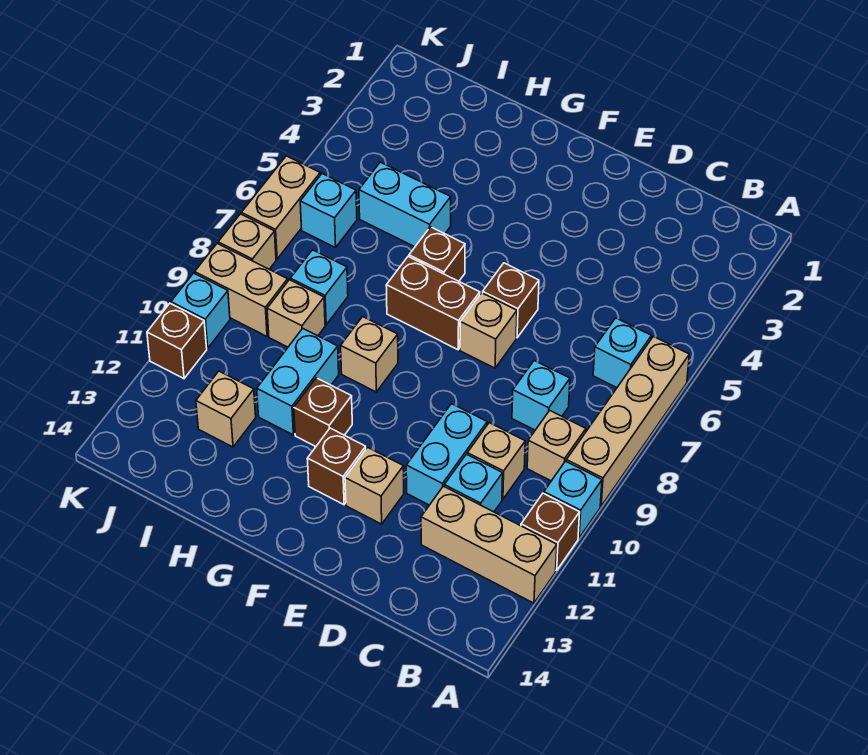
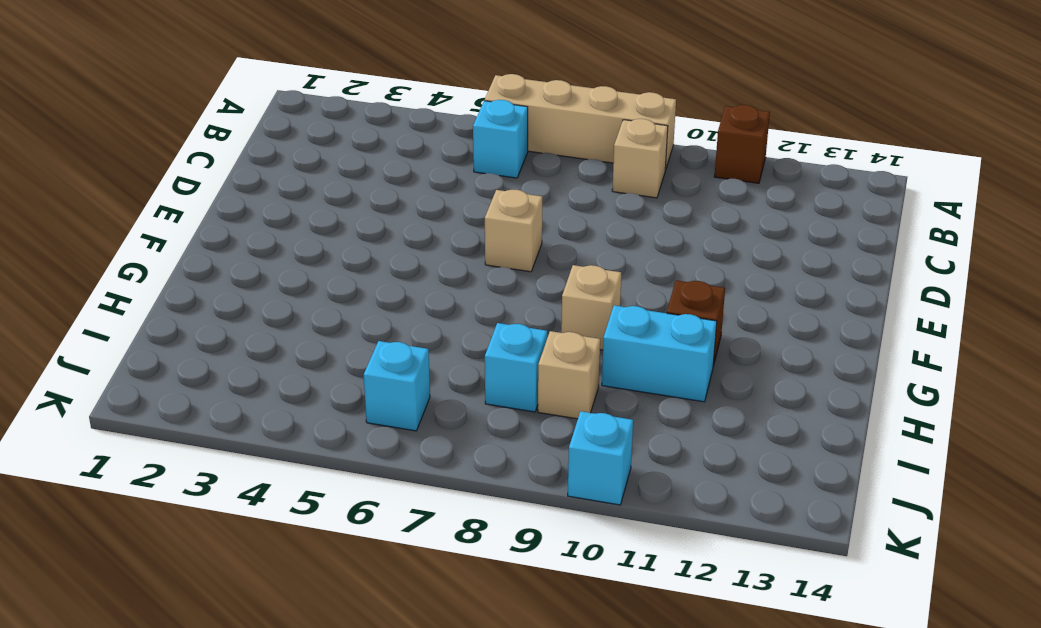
none -> cyan 1x1 brick [544,461,602,538]
none -> tan 1x3 brick [421,486,557,603]
none -> cyan 1x1 brick [512,361,570,430]

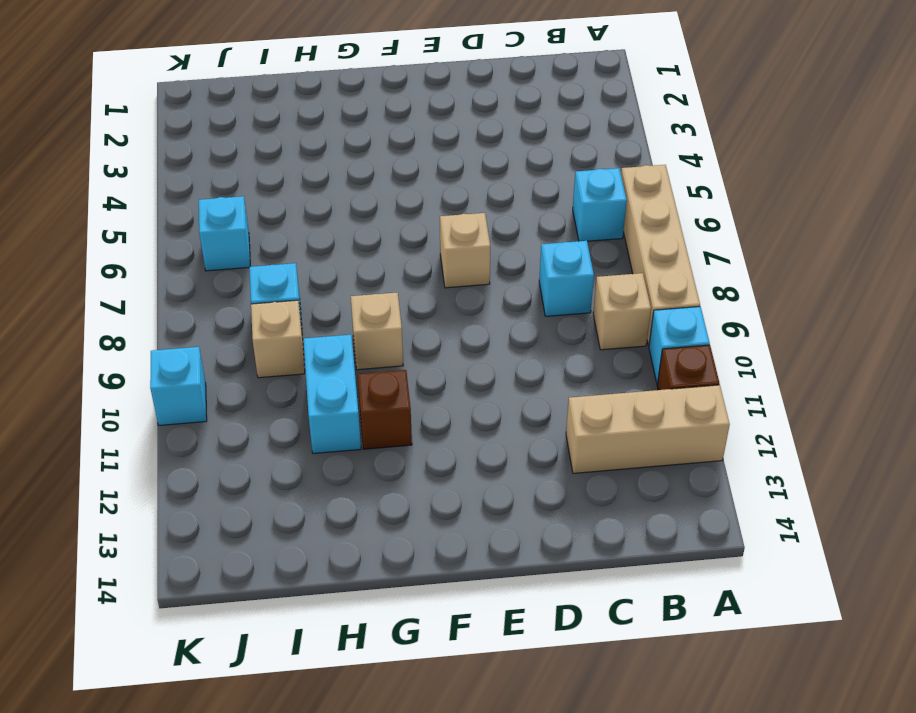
none -> tan 1x1 brick [467,423,525,499]
none -> cyan 1x1 brick [444,454,503,512]
none -> cyan 1x2 brick [406,404,487,505]

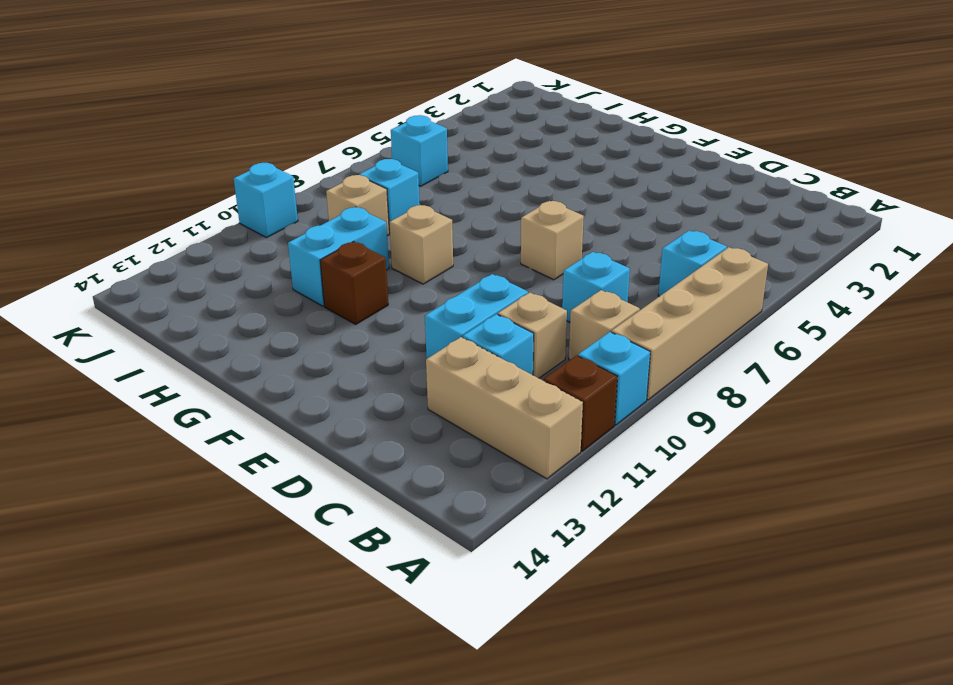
none -> brown 1x1 brick [483,263,539,338]
none -> tan 1x1 brick [345,447,404,524]
none -> brown 1x2 brick [386,257,480,350]

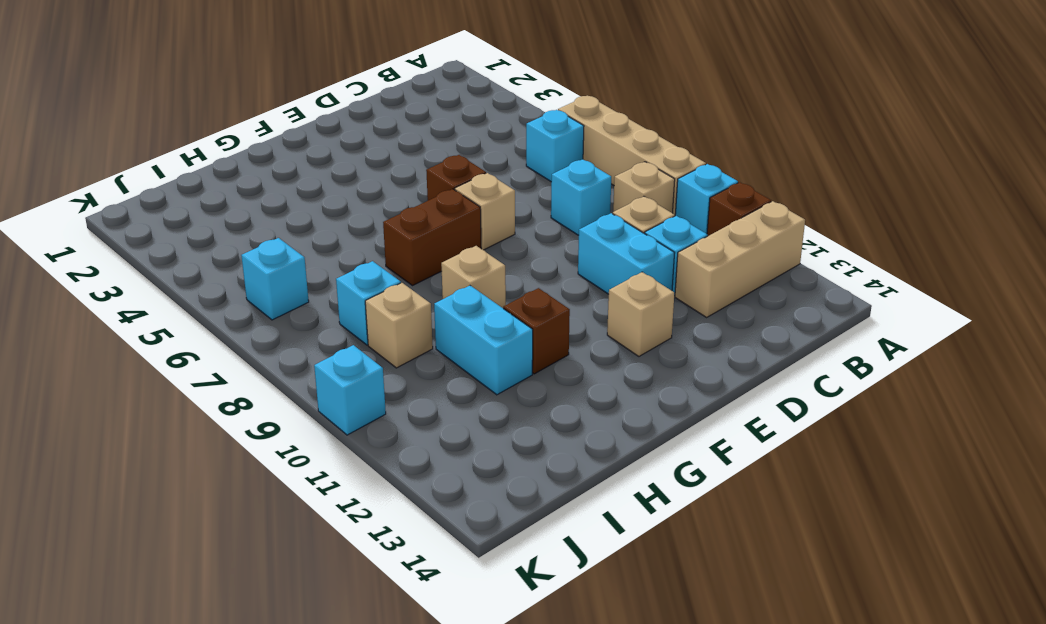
none -> brown 1x1 brick [307,428,366,505]
none -> brown 1x1 brick [409,227,465,281]
none -> cyan 1x2 brick [359,162,451,247]

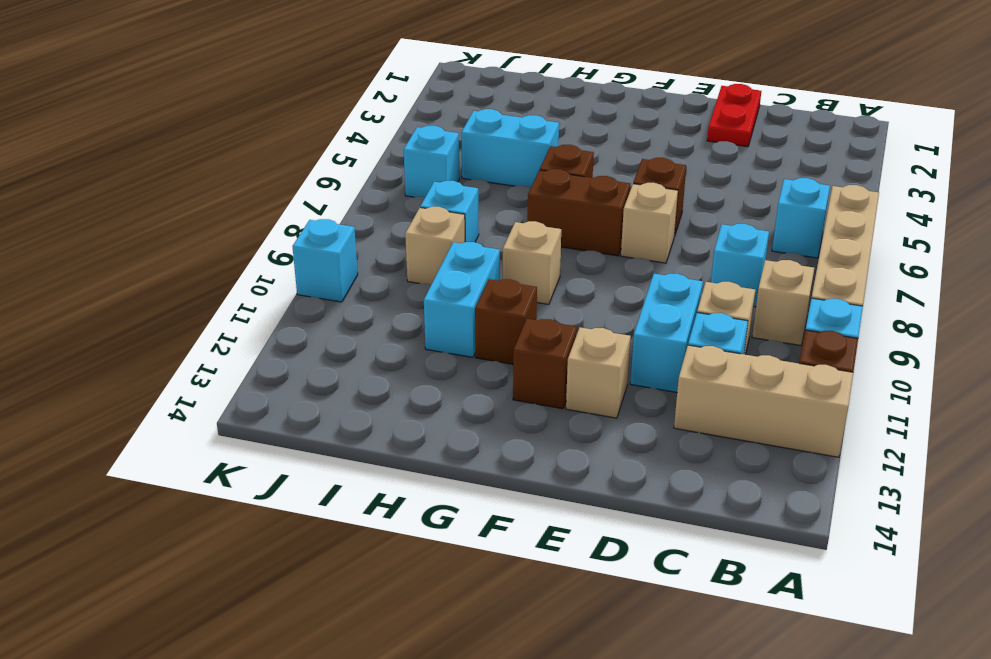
red 1x2 plate [707,84,761,147] -> none
none -> tan 1x1 brick [196,371,256,447]
none -> tan 1x2 brick [195,244,288,336]
none -> tan 1x2 brick [241,156,320,259]

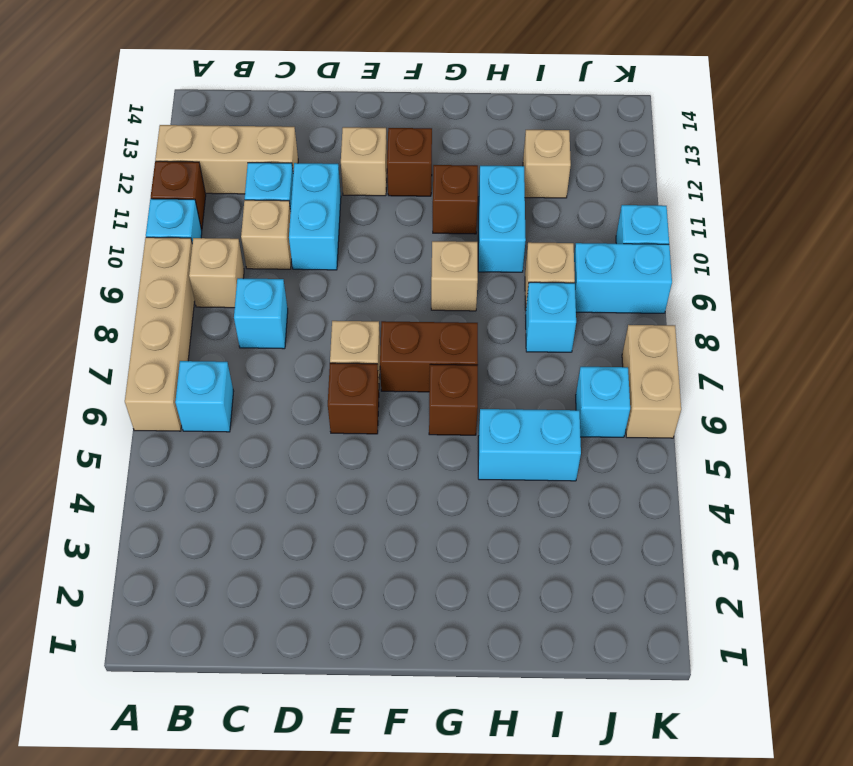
cyan 1x2 brick [574,243,672,313] -> tan 1x2 brick [195,244,288,336]
none -> tan 1x1 brick [218,214,276,269]
none -> brown 1x1 brick [147,303,207,379]

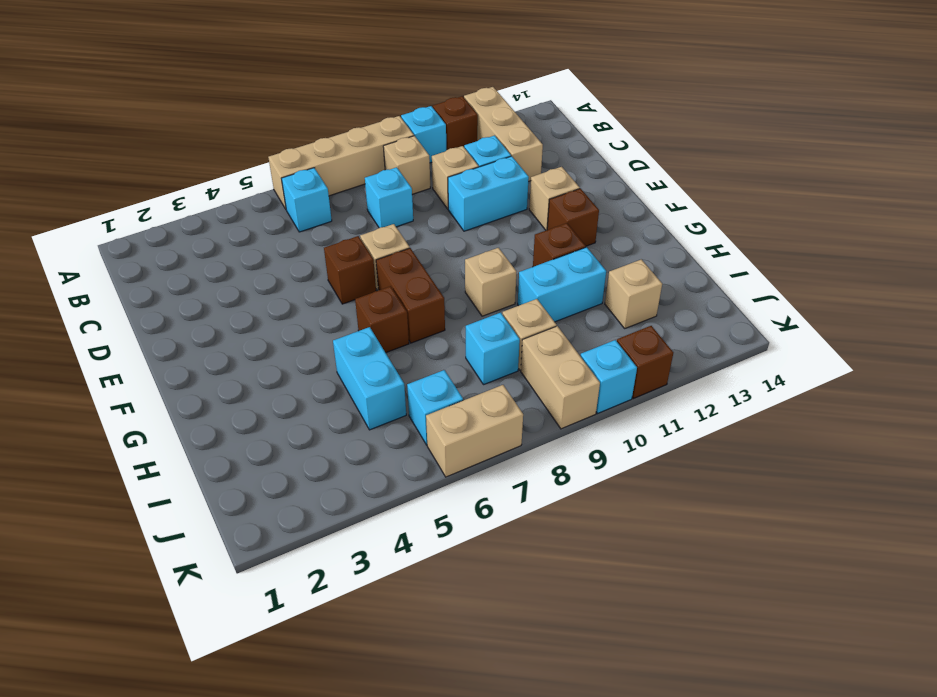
none -> tan 1x1 brick [218,214,276,269]

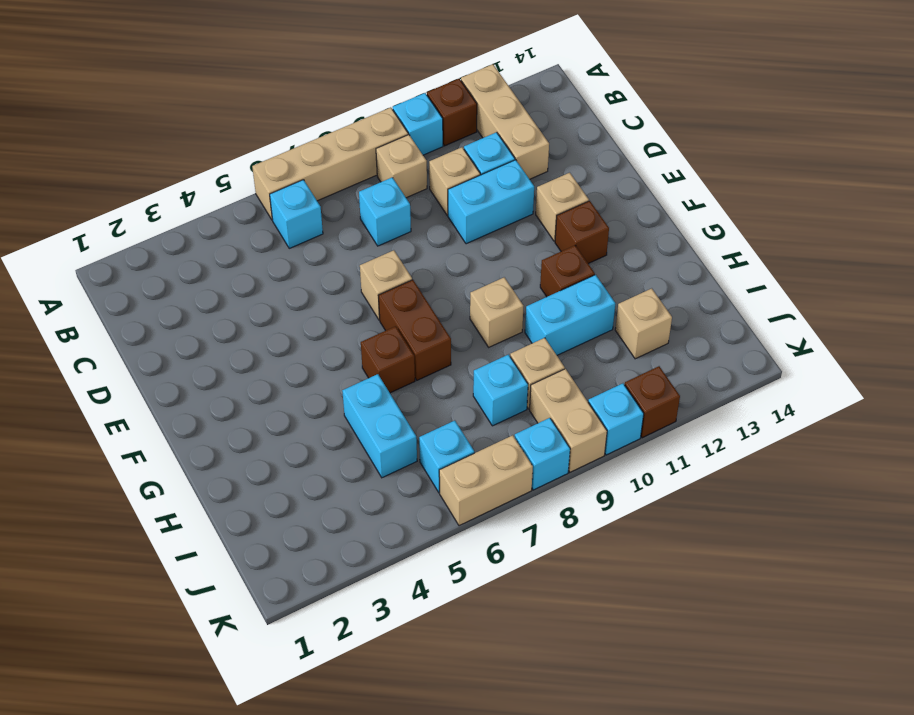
cyan 1x1 brick [515,418,570,490] -> tan 1x1 brick [218,214,276,269]
none -> brown 1x1 brick [483,263,539,338]

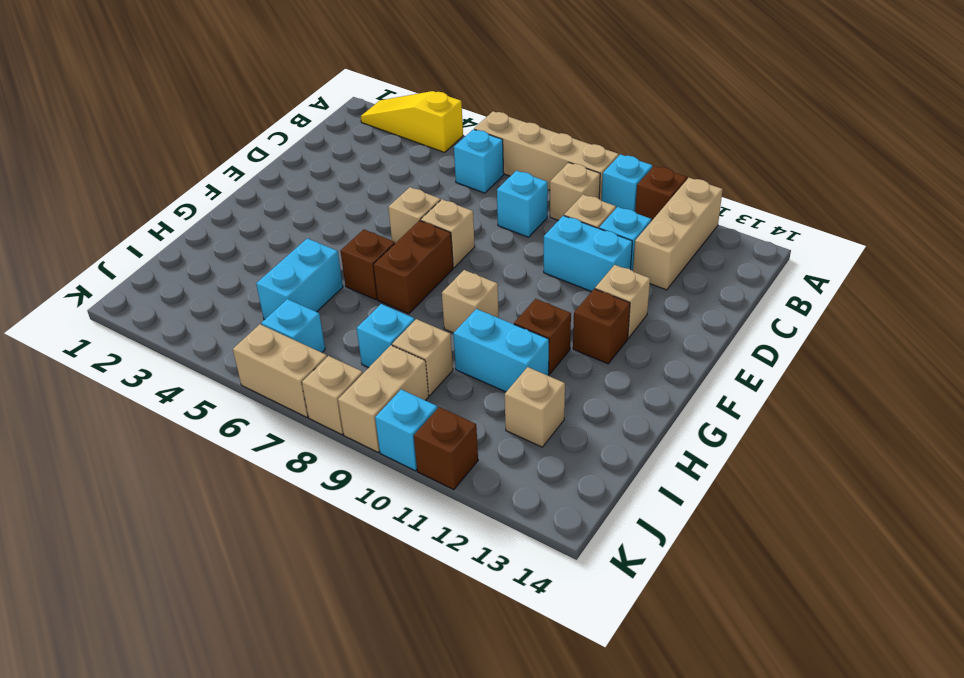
yellow 1x3 slope [361,91,463,152] -> none
tan 1x1 brick [388,187,440,243] -> brown 1x1 brick [483,263,539,338]

